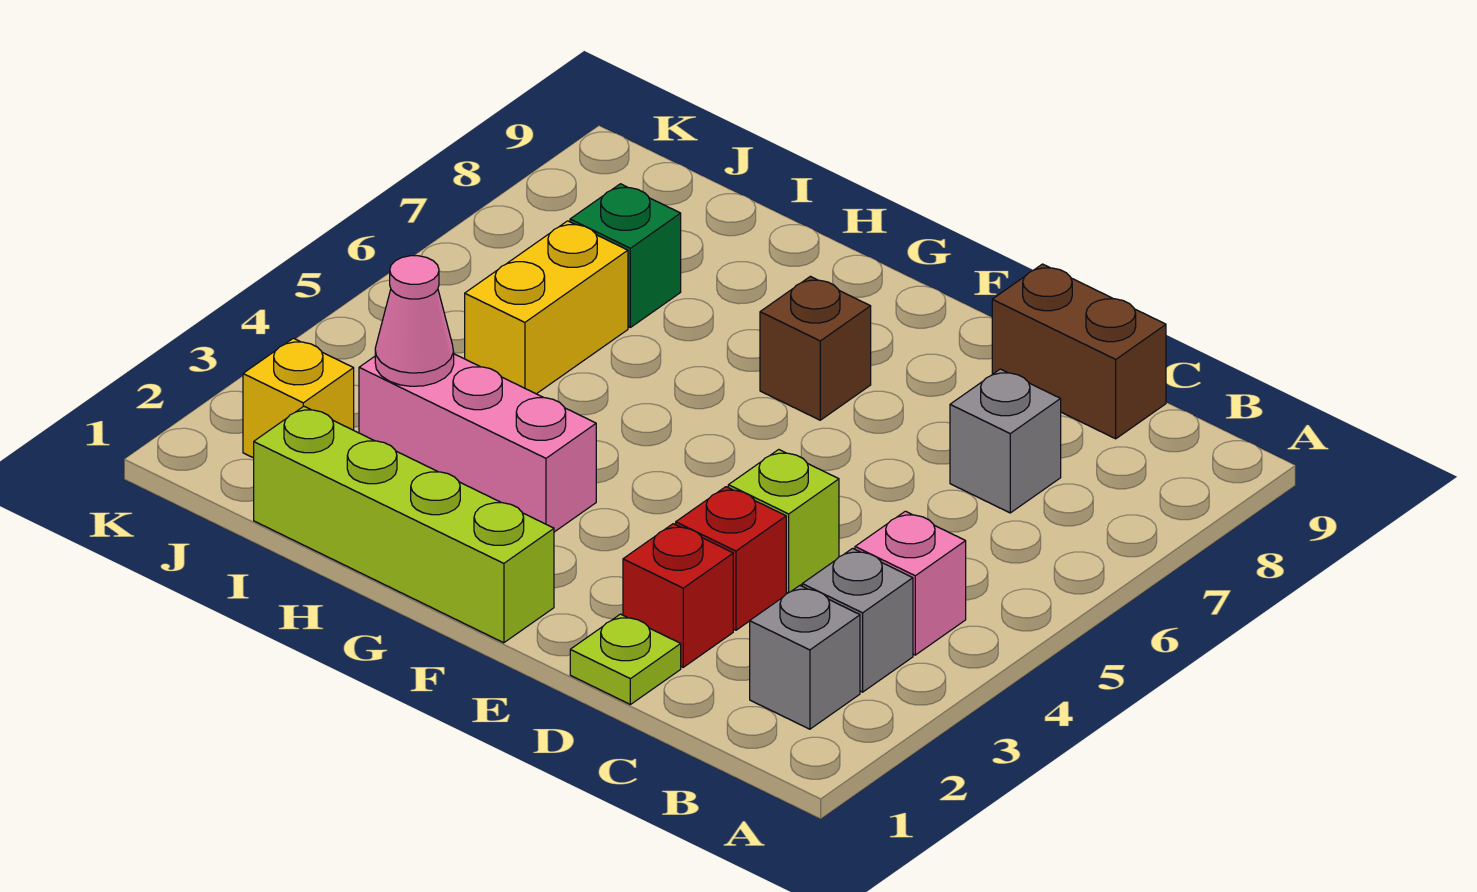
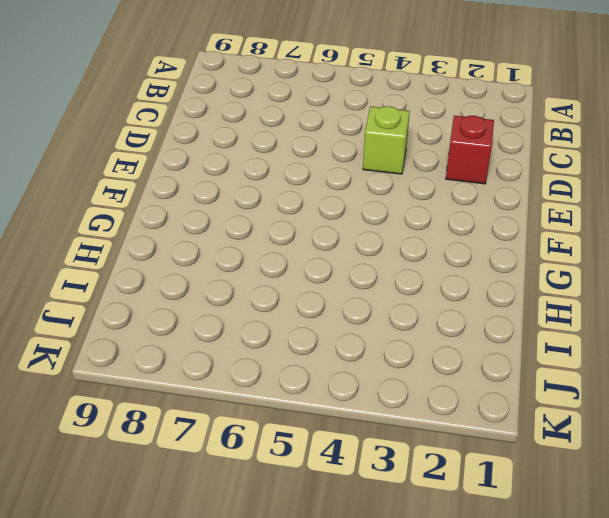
none -> grey 1x1 brick [750,586,860,729]
none -> grey 1x1 brick [802,548,913,692]
none -> pink 1x1 brick [855,511,966,655]

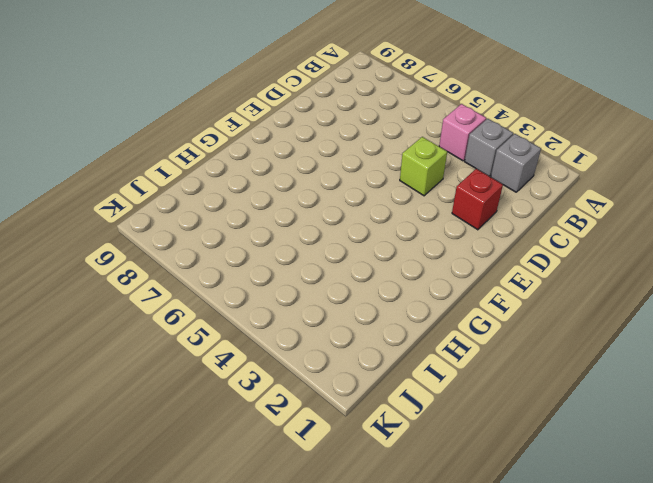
none -> grey 1x1 brick [950,369,1061,513]
none -> brown 1x2 brick [992,264,1166,439]
none -> lime 1x1 plate [570,614,681,704]

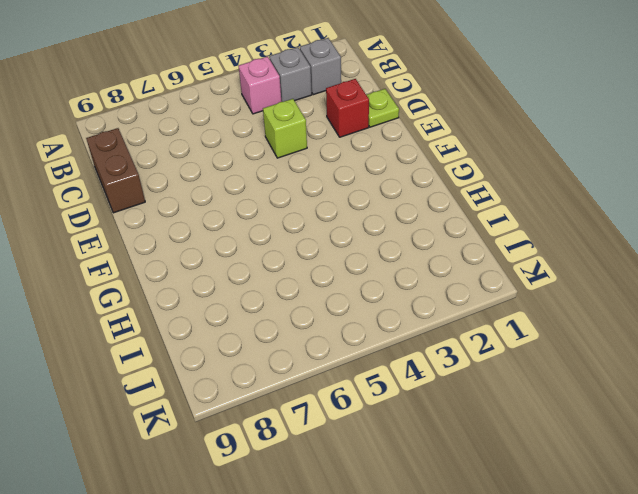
none -> grey 1x1 brick [950,369,1061,513]
none -> red 1x1 brick [676,487,786,630]
none -> lime 1x4 brick [254,406,554,643]

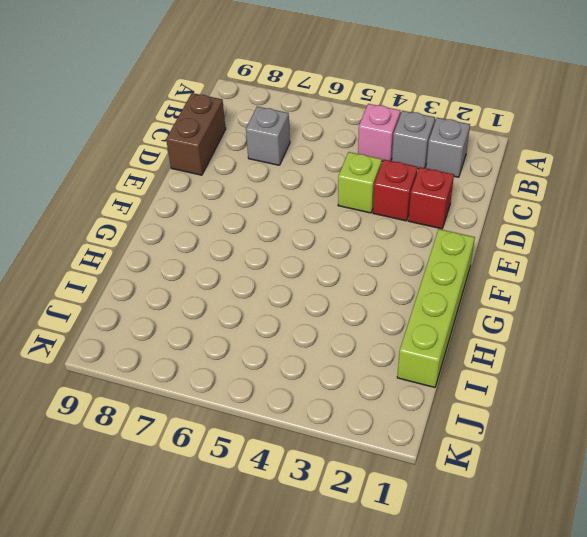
none -> lime 1x1 plate [570,614,681,704]
none -> brown 1x1 brick [760,276,871,420]
none -> pink 1x3 brick [359,354,596,532]

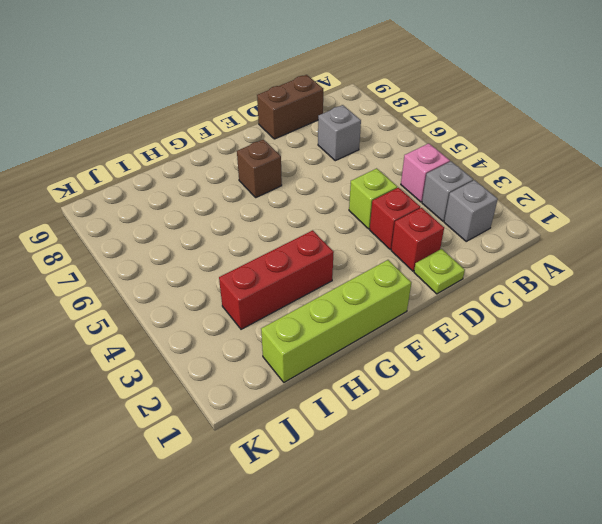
red 1x3 brick [219,230,334,329] -> pink 1x3 brick [359,354,596,532]
none -> yellow 1x2 brick [465,221,628,394]
none -> green 1x1 brick [570,184,681,327]
none -> yellow 1x1 brick [243,338,354,458]

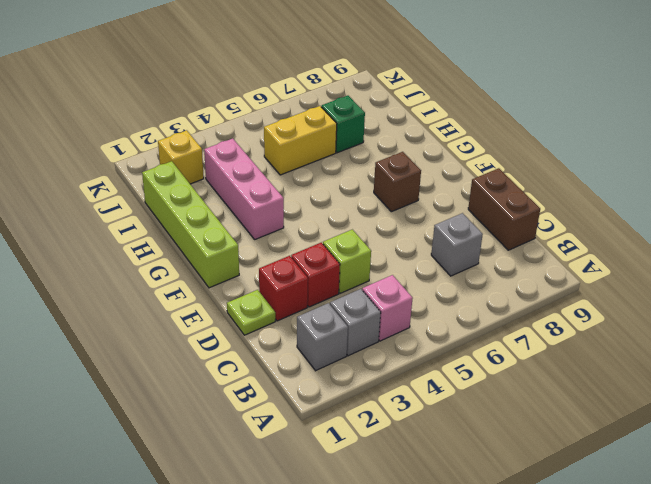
none -> pink 1x1 cone [375,256,454,386]

